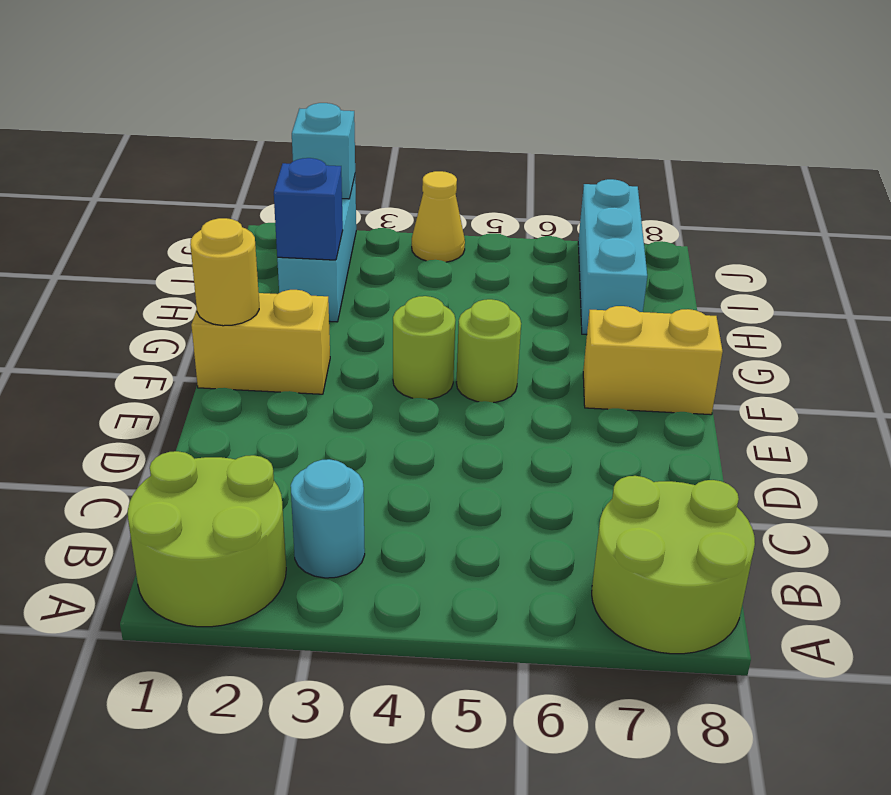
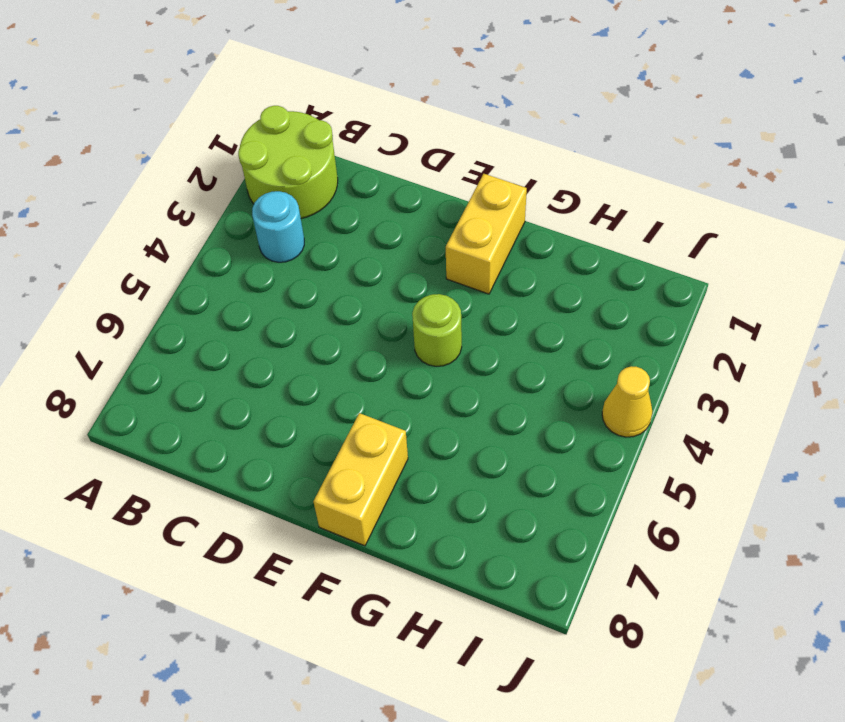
none -> lime 2x2 round brick [592,476,755,654]
none -> lime 1x1 round brick [456,299,521,403]
none -> cyan 1x3 brick [277,177,356,322]

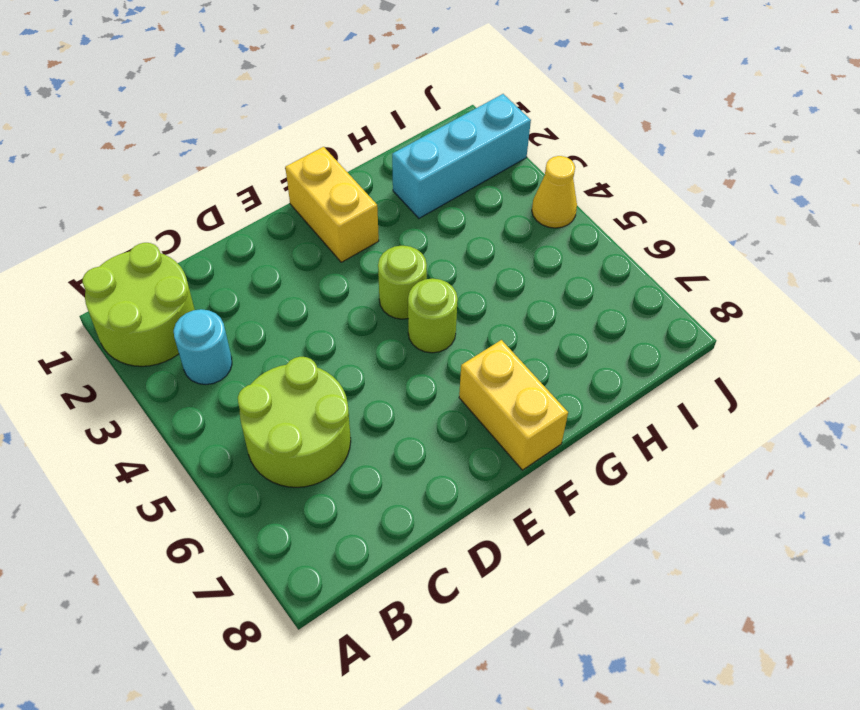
lime 2x2 round brick [238,357,351,487] -> lime 2x2 round brick moved to [592,476,755,654]
none -> cyan 1x3 brick [578,179,647,334]
none -> yellow 1x1 round brick [190,218,259,326]
none -> blue 1x1 brick [274,158,343,260]

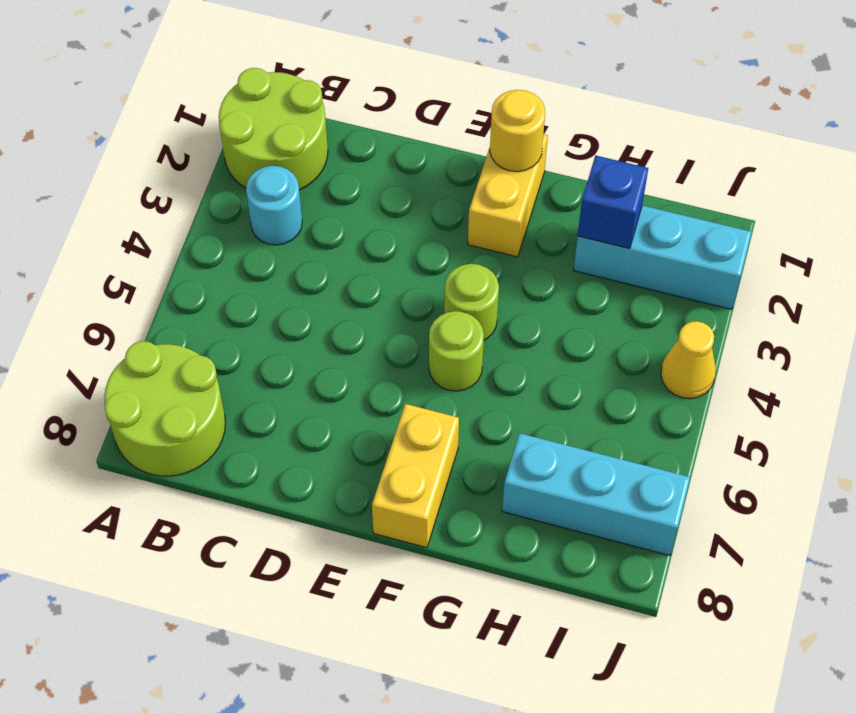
none -> cyan 1x1 brick [292,103,355,199]

